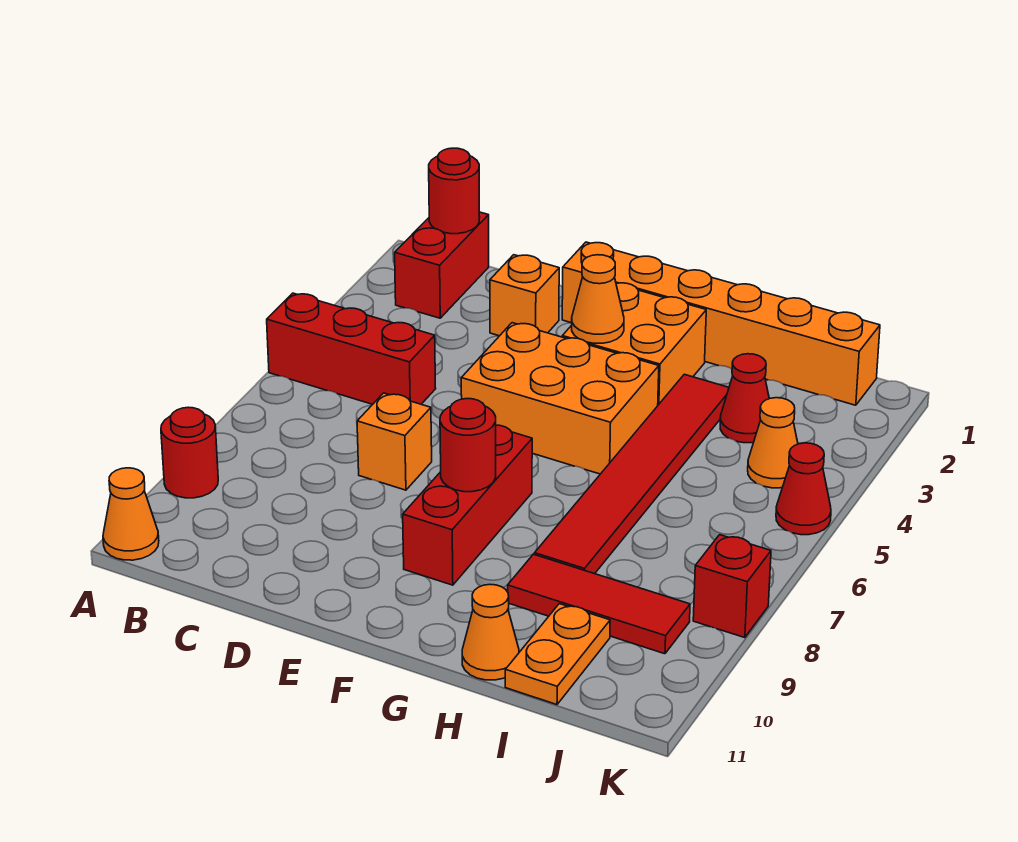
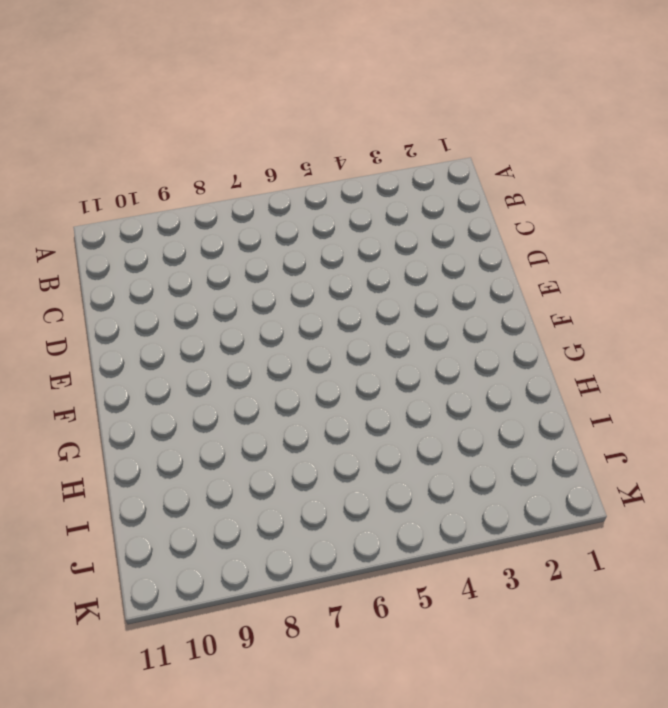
none -> red 1x3 brick [267,293,436,404]
none -> red 1x1 round brick [161,407,218,498]
none -> orange 1x1 cone [103,468,159,560]

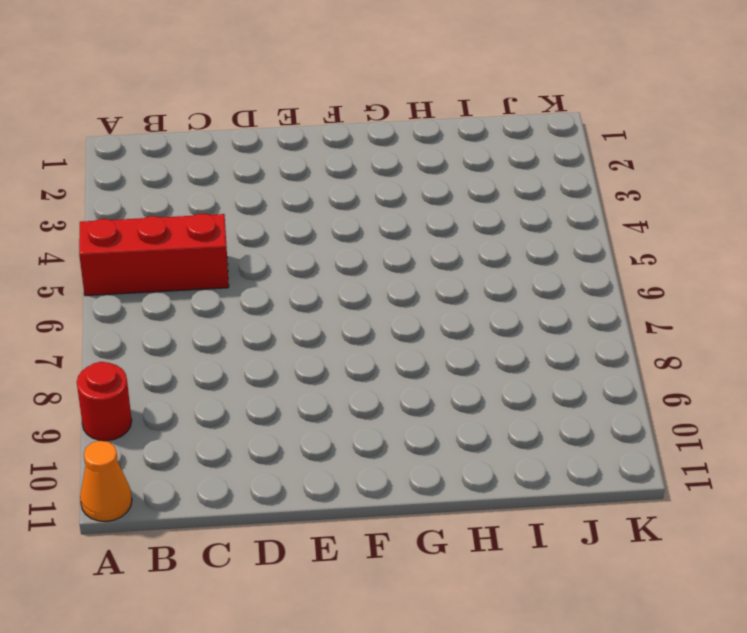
none -> red 1x2 brick [395,212,489,318]
none -> orange 1x1 brick [490,255,559,336]
none -> orange 1x1 brick [357,393,432,490]

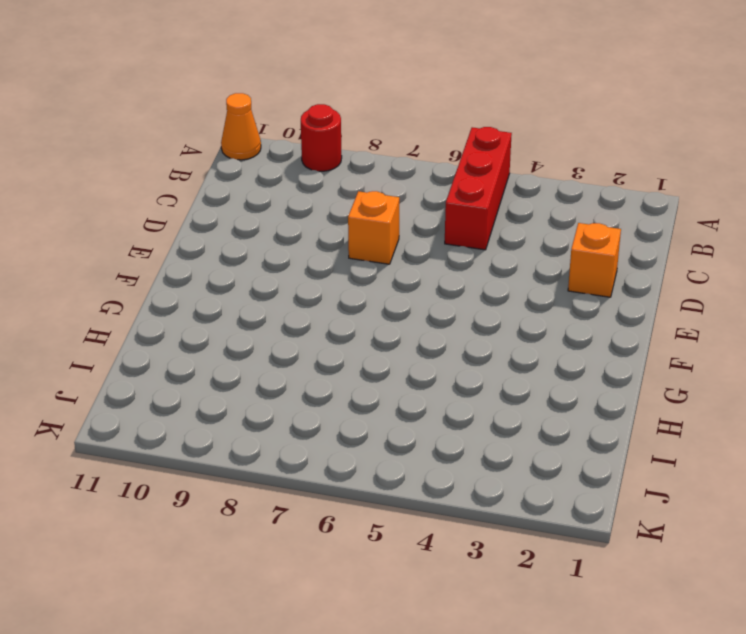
none -> red 1x2 brick [395,212,489,318]
none -> orange 1x6 brick [562,242,880,405]
none -> orange 2x3 brick [461,323,659,474]

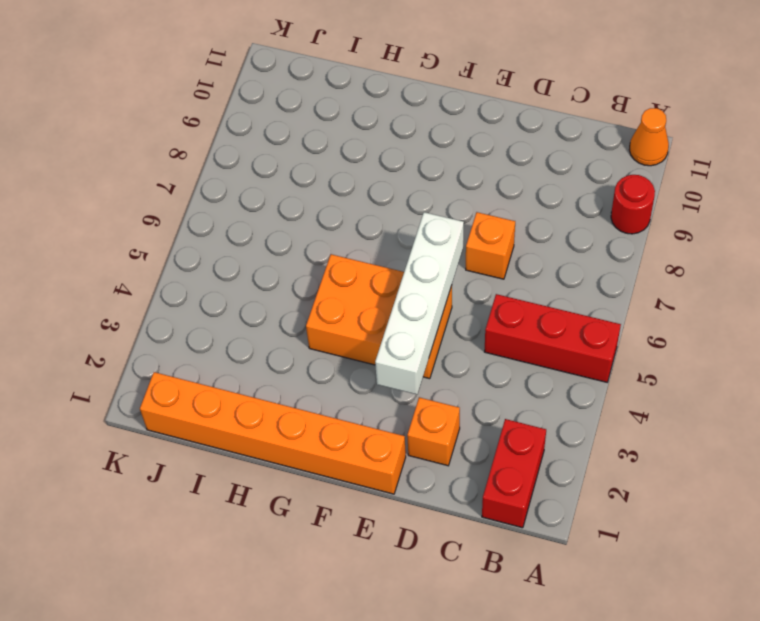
white 1x4 brick [375,212,464,394] -> none
none -> orange 2x2 brick [562,283,706,405]
none -> red 1x3 brick [403,425,532,585]
none -> red 1x6 tile [535,374,729,574]

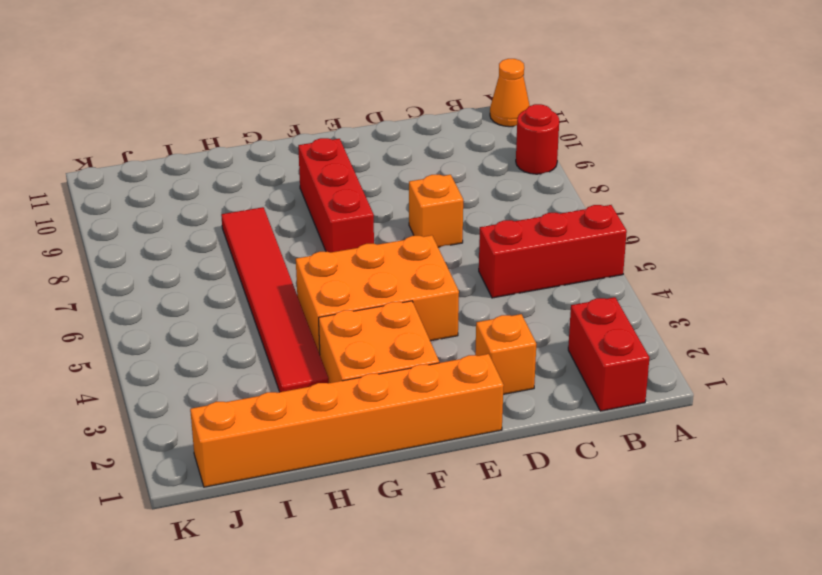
none -> red 1x3 tile [508,554,690,654]
none -> orange 1x1 cone [462,584,519,680]
none -> red 1x1 cone [720,354,769,443]

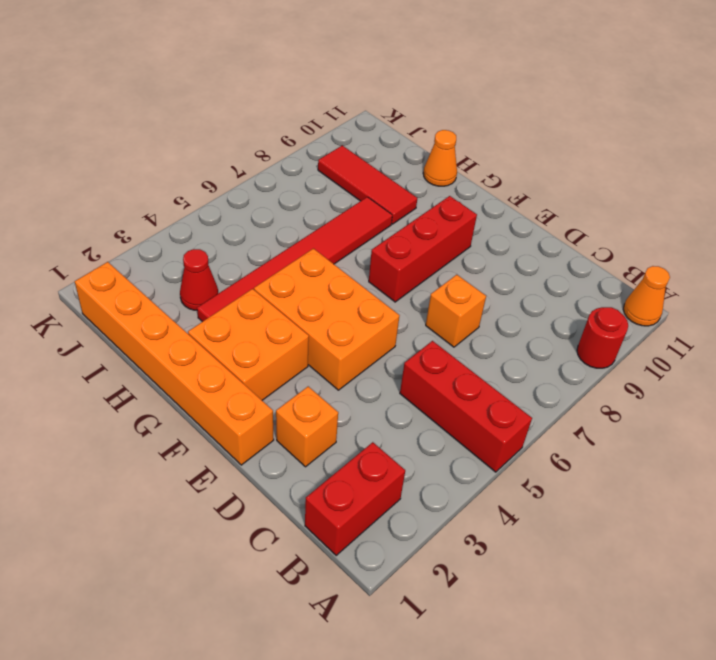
none -> orange 1x2 plate [505,604,610,705]
none -> orange 1x1 cone [748,398,798,488]
none -> red 1x1 cone [776,443,831,535]

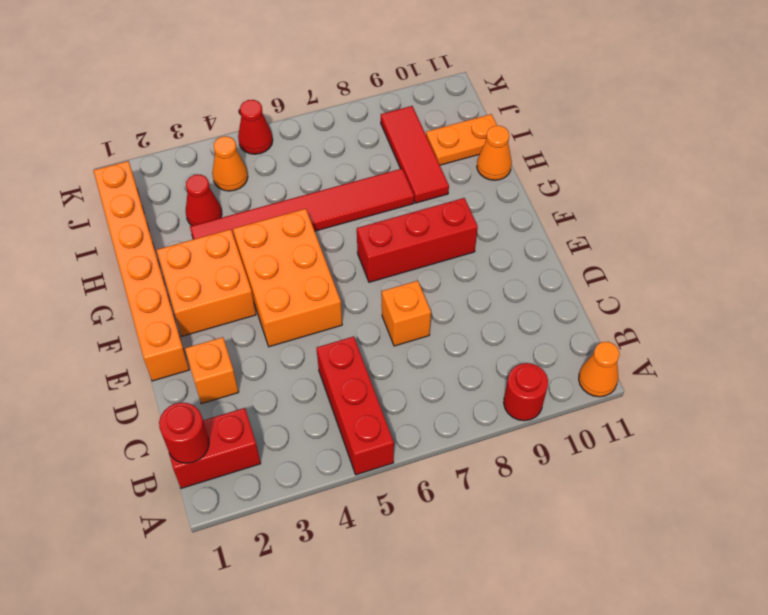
none -> red 1x1 brick [693,535,771,638]
none -> orange 1x1 cone [572,255,624,343]
none -> red 1x1 round brick [440,399,496,492]

